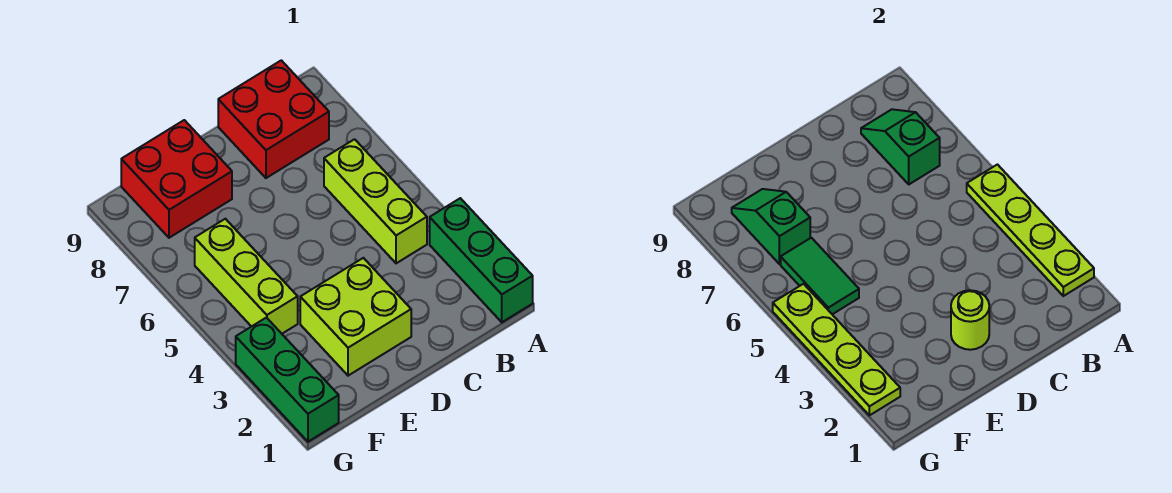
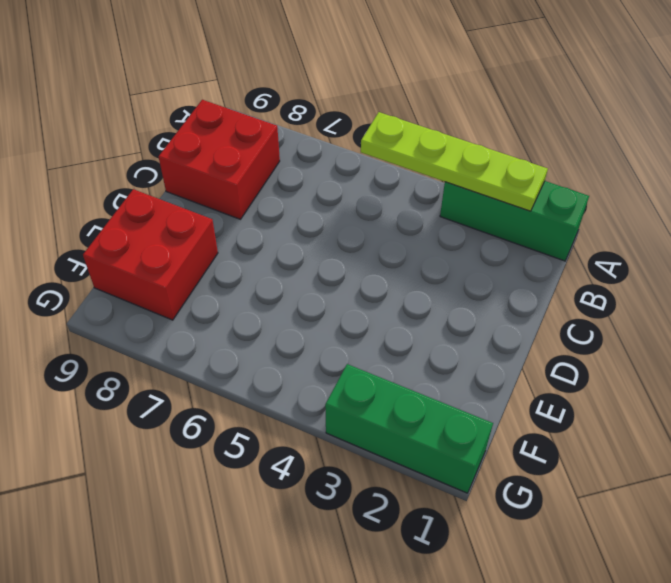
none -> lime 1x3 brick [324,139,427,263]
none -> lime 2x2 brick [300,258,411,376]
none -> lime 1x3 brick [195,219,298,334]

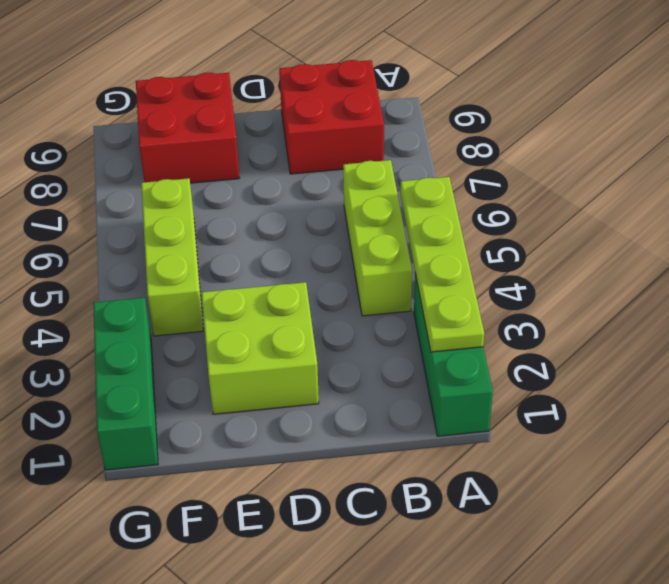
none -> green 1x2 slope [861,109,940,184]
none -> lime 1x1 round brick [951,290,989,350]
none -> green 1x2 tile [781,238,859,314]

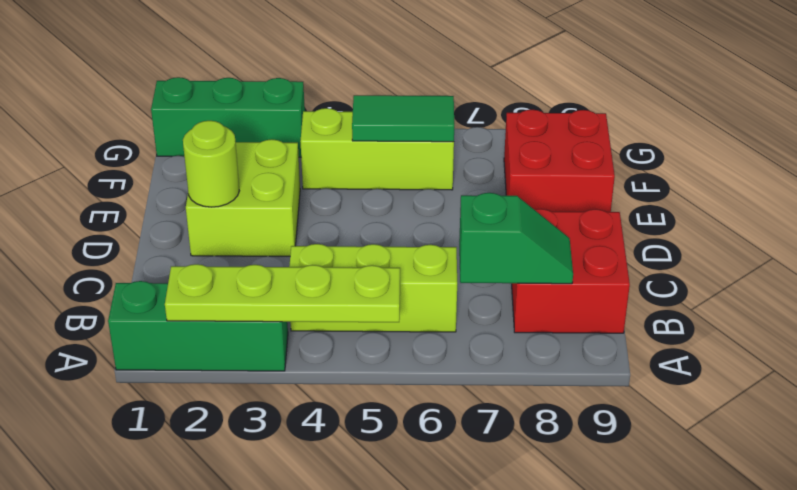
none -> green 1x2 slope [732,189,810,264]
none -> lime 1x4 plate [773,284,900,415]

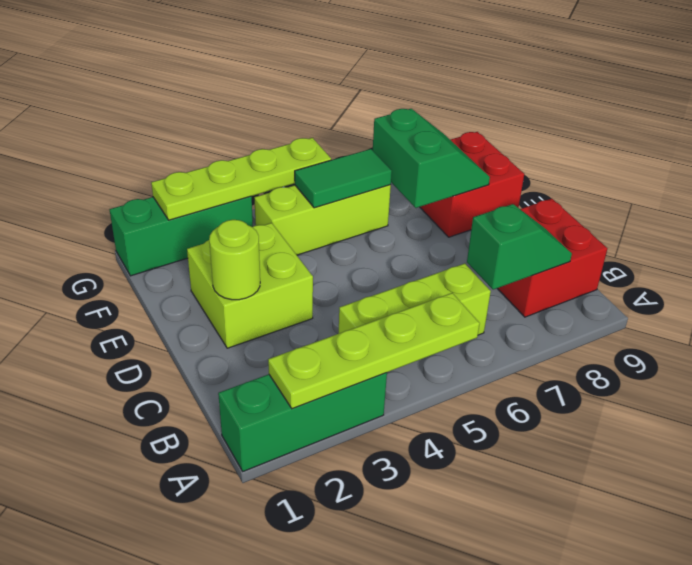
green 2x2 slope [373,109,490,208] -> green 1x2 slope [732,189,810,264]

